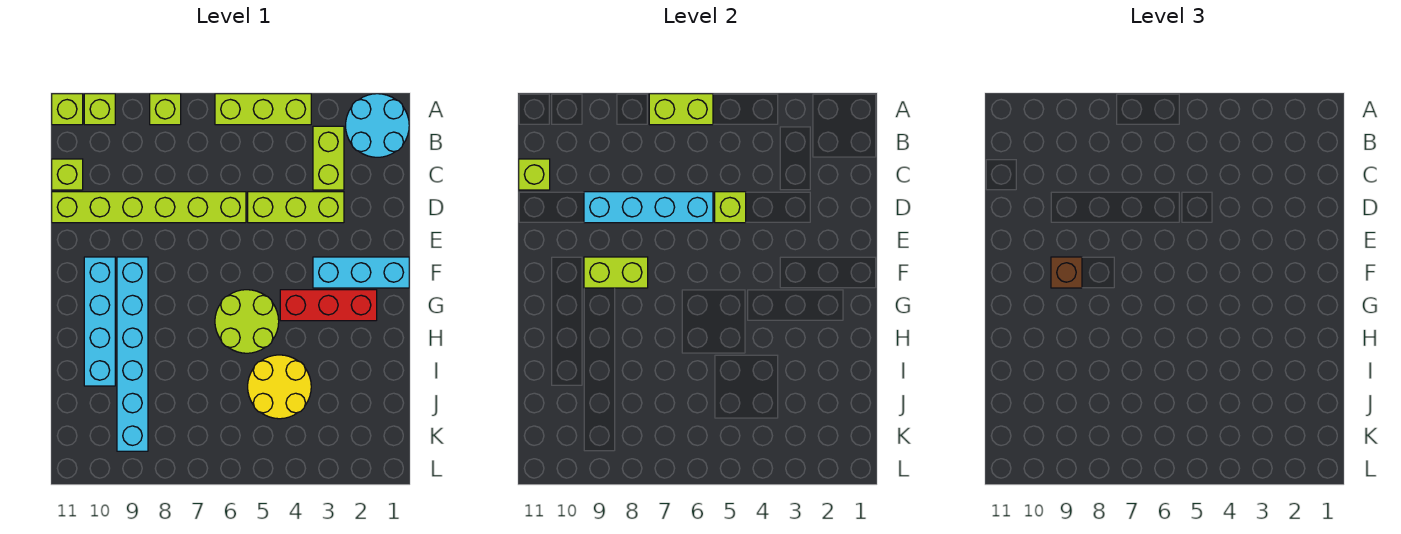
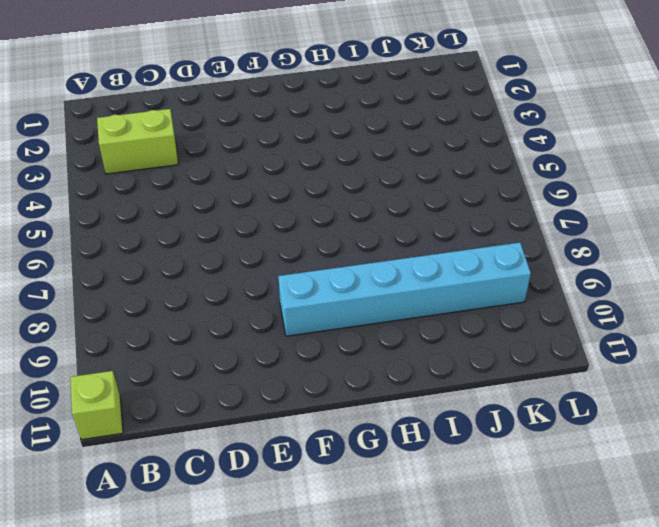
none -> cyan 2x2 round brick [346,94,409,157]
none -> lime 1x3 brick [215,94,311,125]
none -> lime 1x1 brick [150,94,181,125]

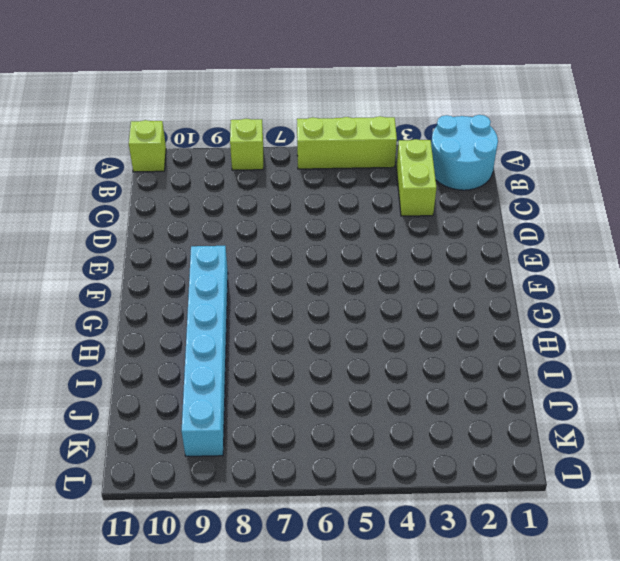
none -> lime 1x1 brick [84,94,115,125]
none -> lime 1x1 brick [52,159,83,190]
none -> lime 1x3 brick [248,192,344,223]

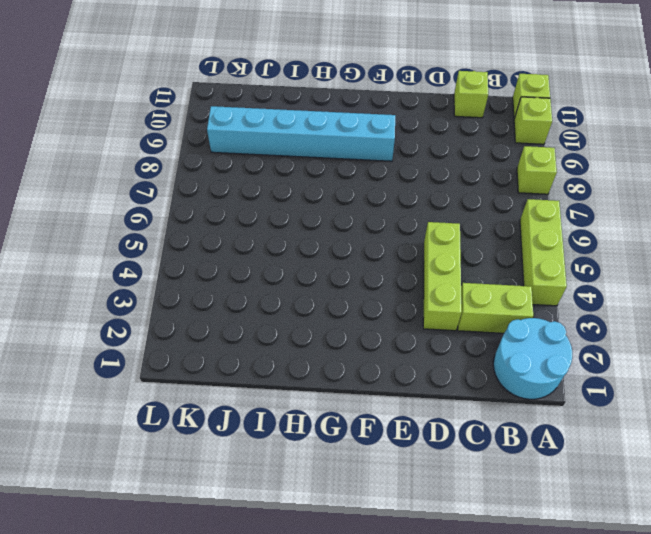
none -> lime 1x6 brick [52,192,246,223]
none -> cyan 1x3 brick [313,257,409,288]
none -> cyan 1x4 brick [84,257,115,386]

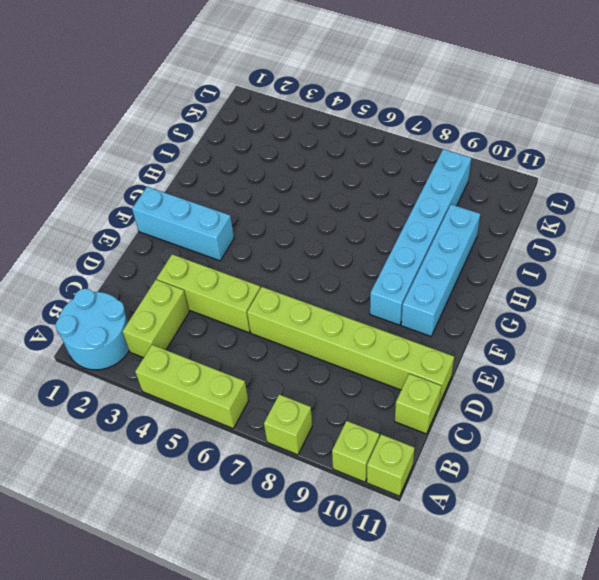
none -> red 1x3 brick [280,290,377,321]
none -> lime 2x2 round brick [215,290,279,353]
none -> yellow 2x2 round brick [248,355,311,419]

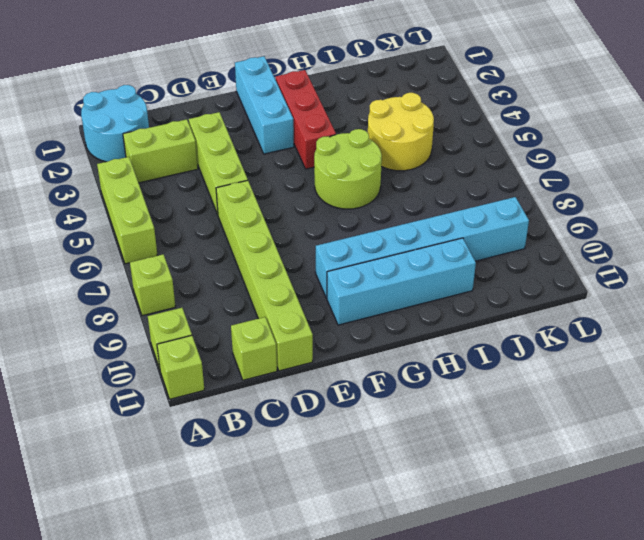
none -> lime 1x2 brick [649,94,713,125]
none -> lime 1x1 brick [519,159,550,190]
none -> lime 1x1 brick [715,192,746,223]

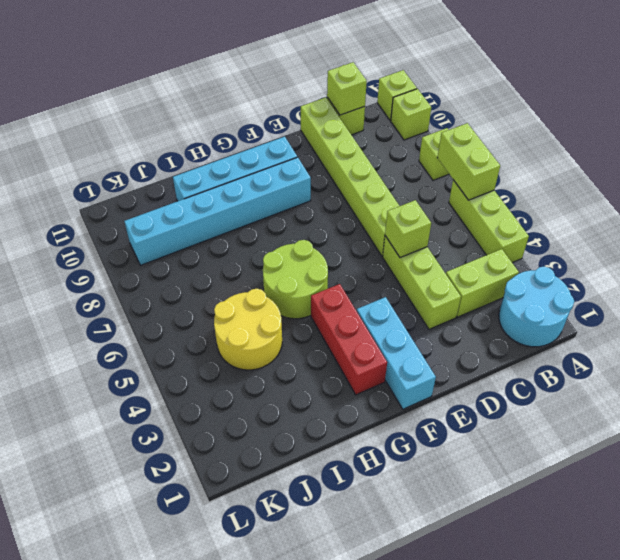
none -> cyan 1x4 brick [584,192,713,223]
none -> lime 1x2 brick [584,257,648,288]
none -> brown 1x1 brick [1051,257,1082,288]

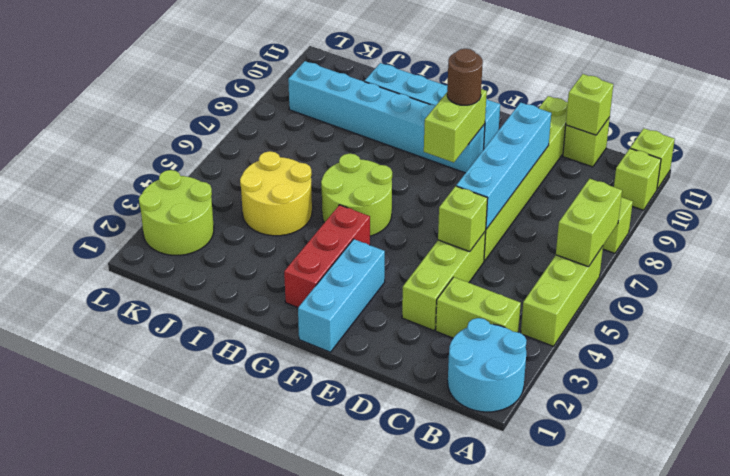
brown 1x1 round brick [447,49,483,105] -> brown 1x1 brick [1051,257,1082,288]
lime 2x2 round brick [139,170,214,255] -> none

